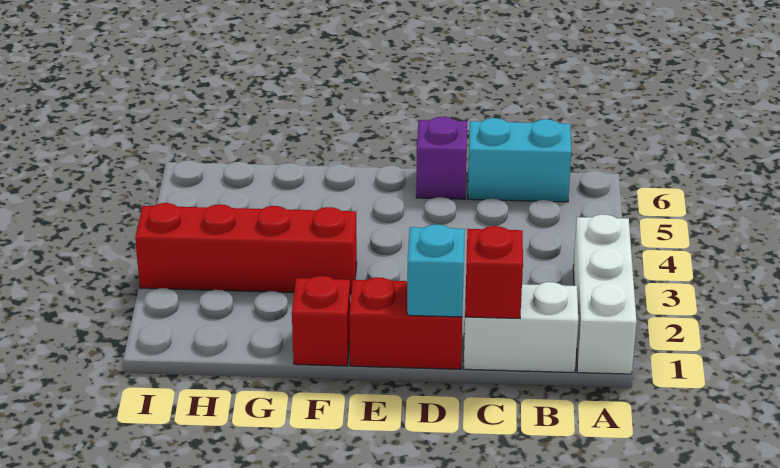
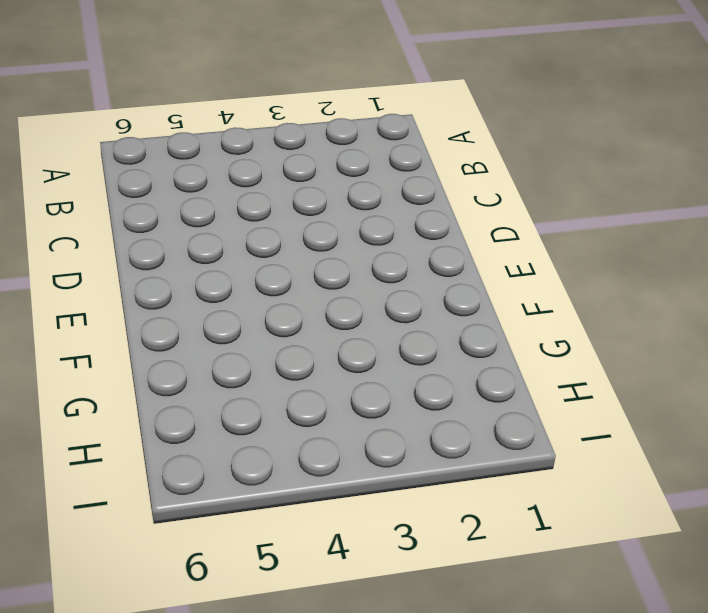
none -> white 1x3 brick [573,214,637,374]
none -> white 1x2 brick [464,282,578,372]

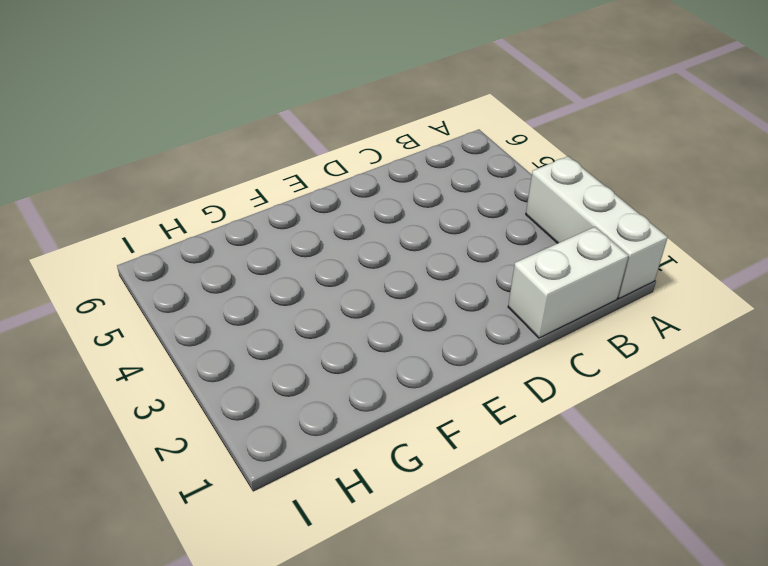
none -> cyan 1x2 brick [468,118,571,202]
none -> red 1x2 brick [349,277,462,369]

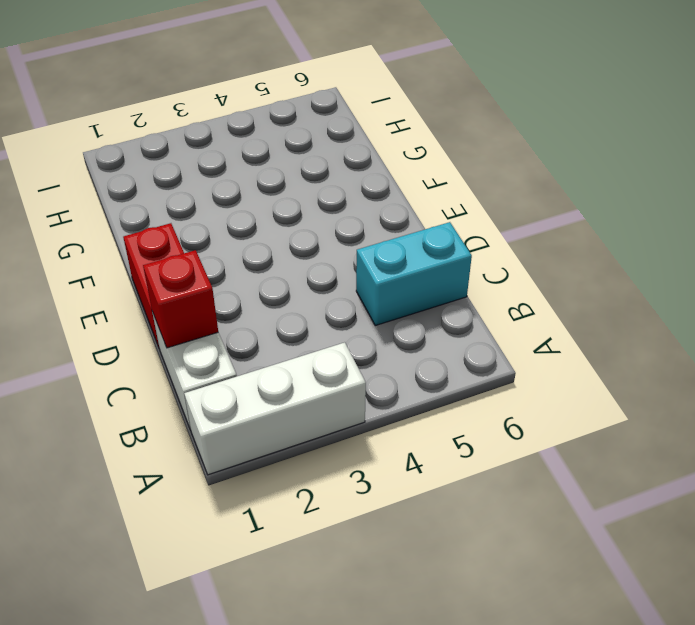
cyan 1x2 brick [356,222,472,326] -> cyan 1x2 brick turned to [468,118,571,202]
none -> purple 1x1 brick [416,117,467,199]
none -> red 1x1 brick [292,276,350,366]

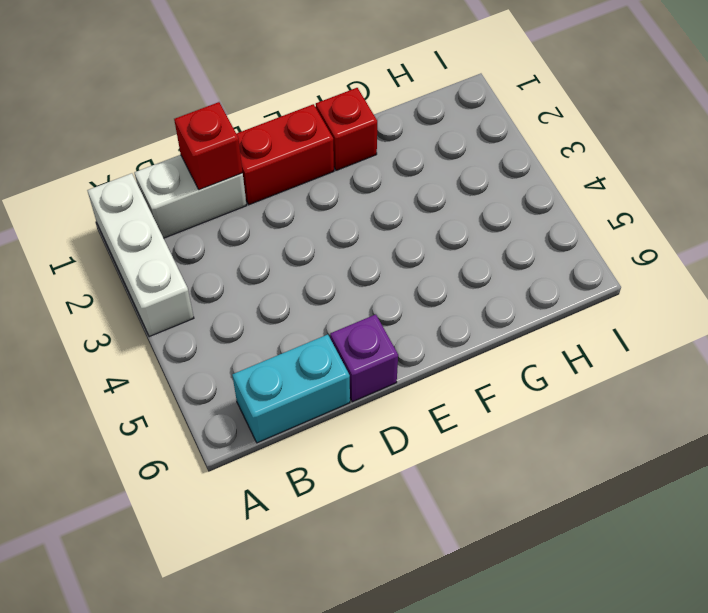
none -> red 1x4 brick [135,203,357,294]
none -> cyan 1x1 brick [407,225,465,317]

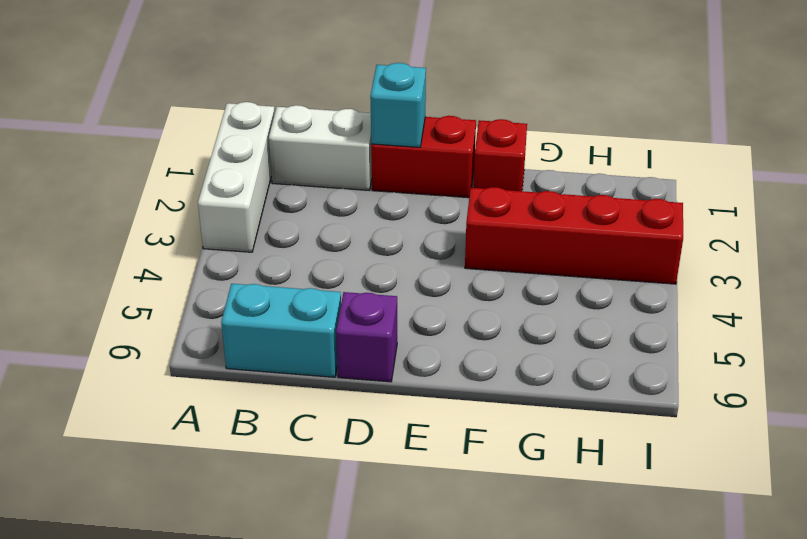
none -> red 1x1 brick [465,226,523,318]

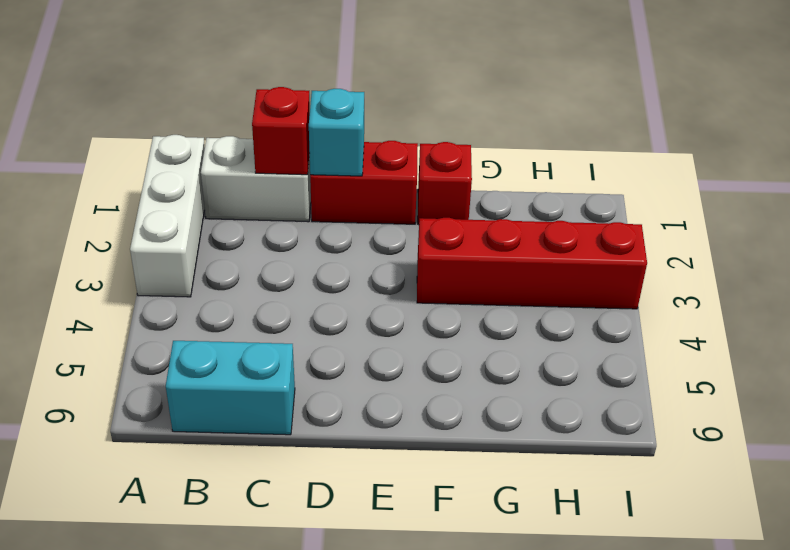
none -> purple 1x1 brick [416,117,467,199]

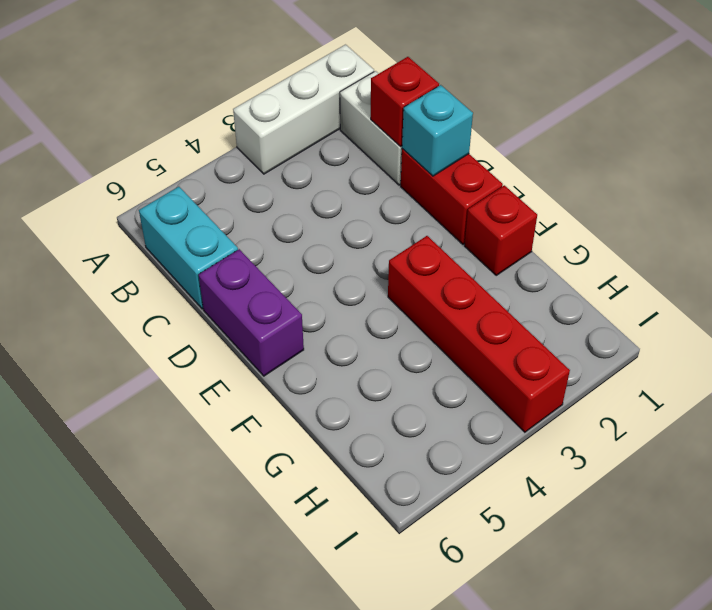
purple 1x2 brick [199,249,304,376] -> purple 1x1 brick [416,117,467,199]

